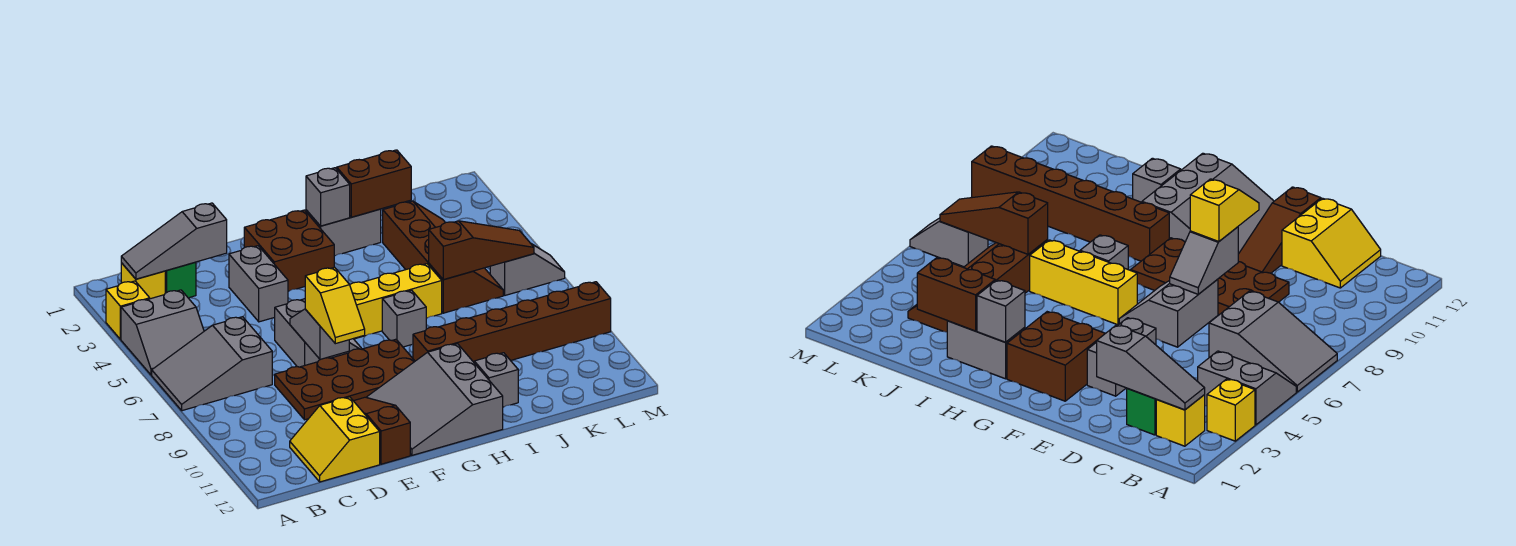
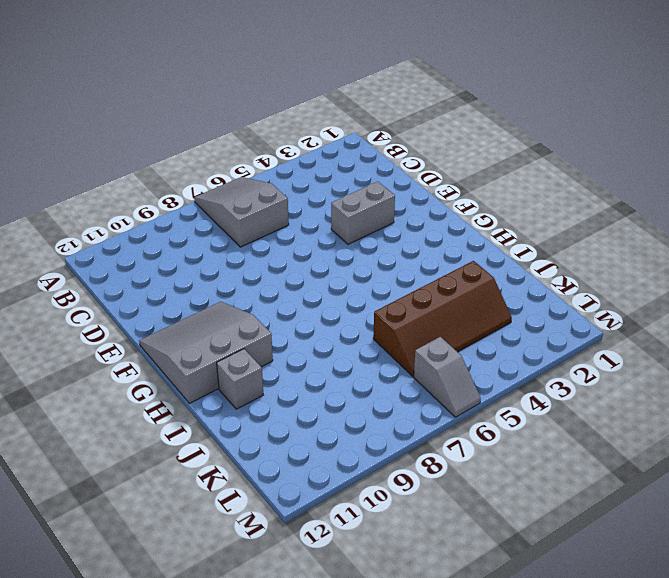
none -> yellow 1x1 brick [106,281,150,339]
none -> grey 2x2 slope [121,290,204,375]
none -> yellow 1x1 brick [121,263,165,299]

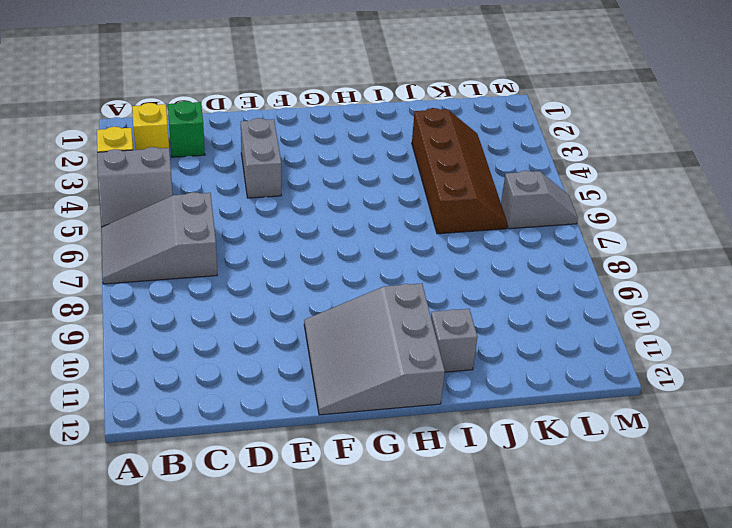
none -> yellow 2x2 slope [290,397,380,482]
none -> brown 2x4 plate [275,339,415,420]
none -> grey 2x2 slope [275,299,362,367]

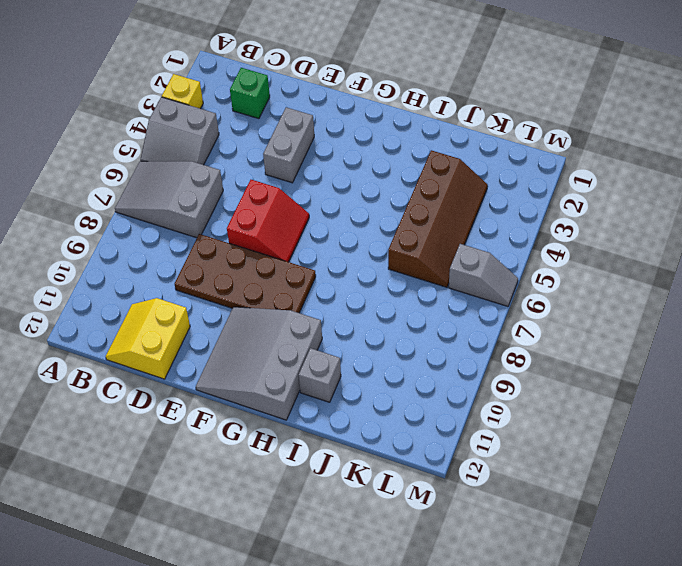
red 2x2 slope [227,180,309,262] -> grey 2x2 slope [275,299,362,367]
none -> yellow 1x1 brick [121,263,165,299]
none -> brown 1x3 slope [354,397,410,464]
none -> brown 2x2 brick [244,210,334,291]

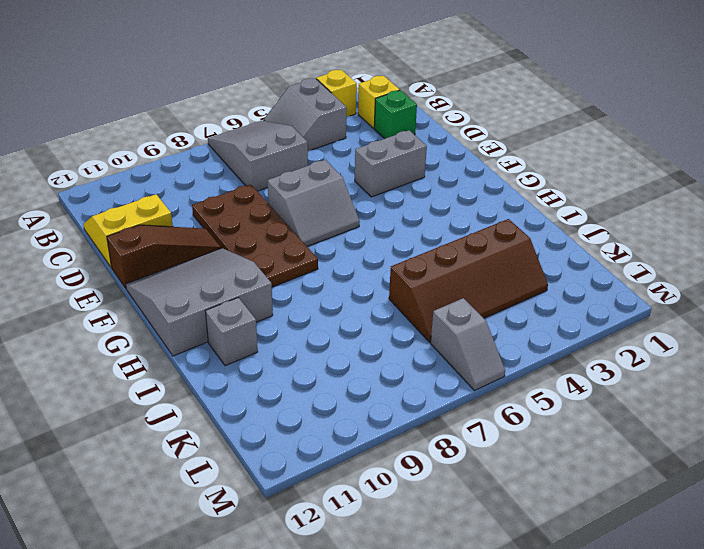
none -> brown 2x2 brick [244,210,334,291]
none -> yellow 1x3 brick [350,264,442,339]
none -> grey 1x2 brick [306,209,381,256]

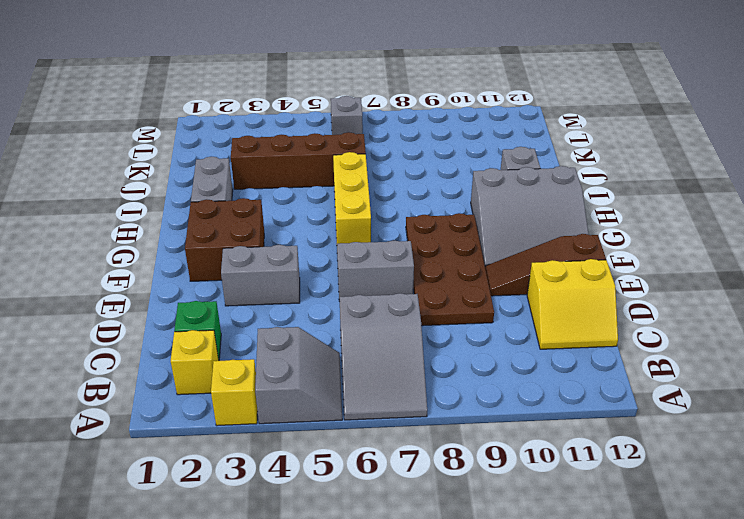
none -> grey 1x1 brick [382,290,426,347]
none -> brown 1x6 brick [413,282,611,362]
none -> grey 1x3 slope [121,203,227,279]

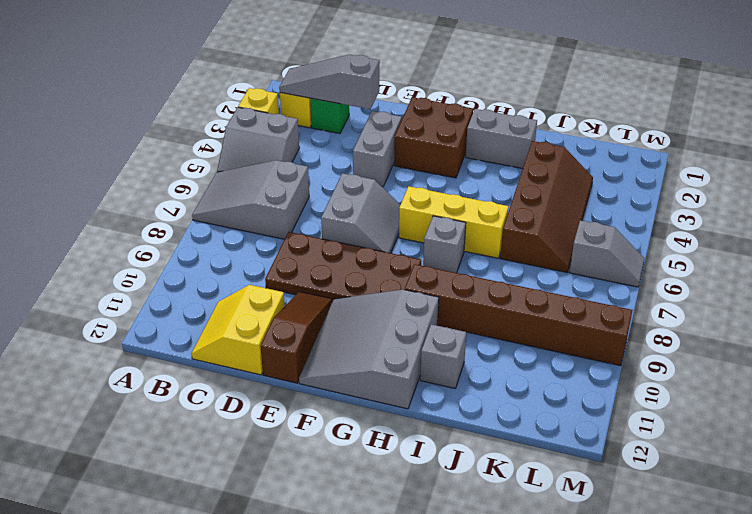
none -> grey 1x2 slope [290,309,349,359]
none -> grey 1x1 brick [306,168,350,226]
none -> brown 1x2 brick [337,150,411,217]

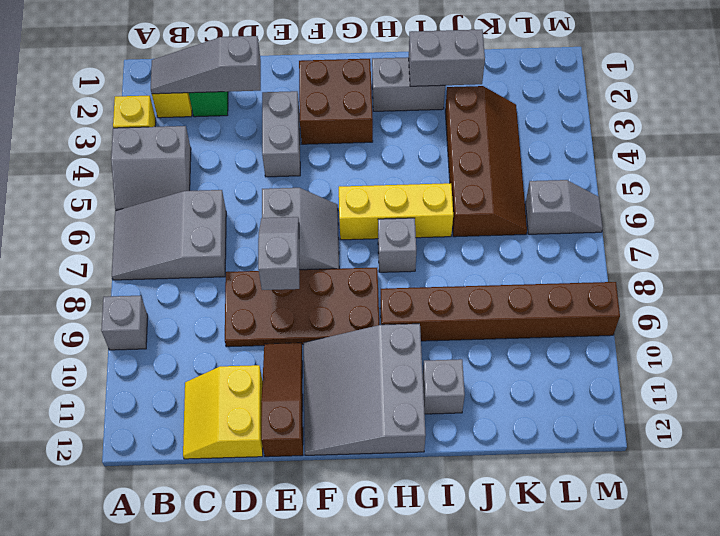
grey 1x1 brick [101,296,148,350] -> grey 1x1 brick moved to [306,168,350,226]
grey 1x2 brick [409,29,485,86] -> brown 1x2 brick [337,150,411,217]
none -> brown 1x3 slope [429,221,534,280]
none -> yellow 1x2 slope [305,267,365,344]

